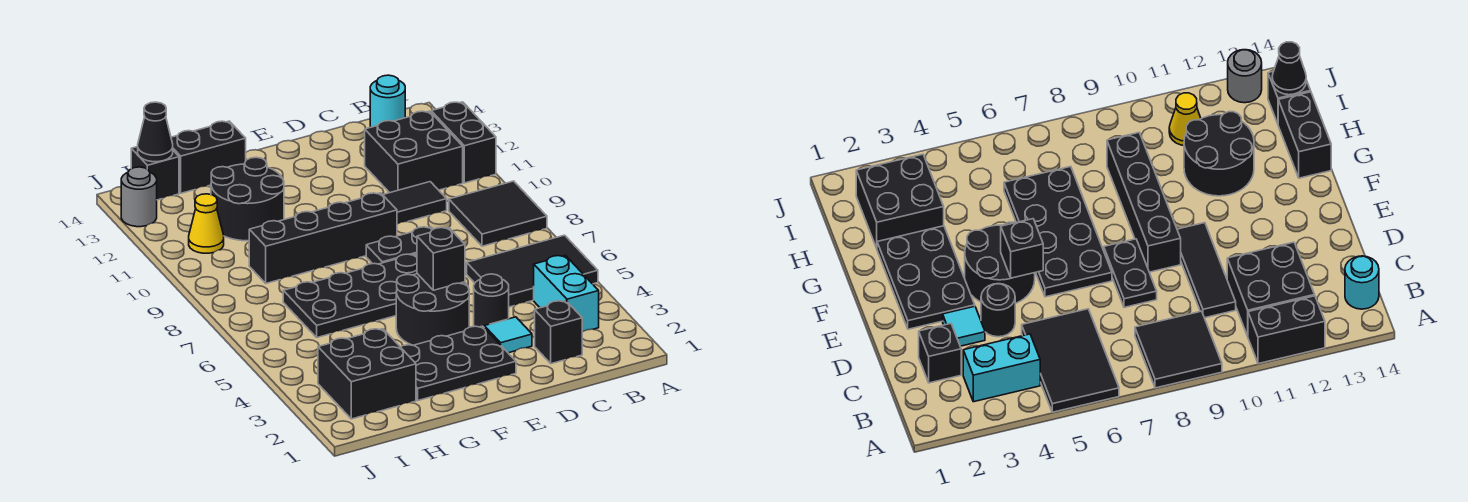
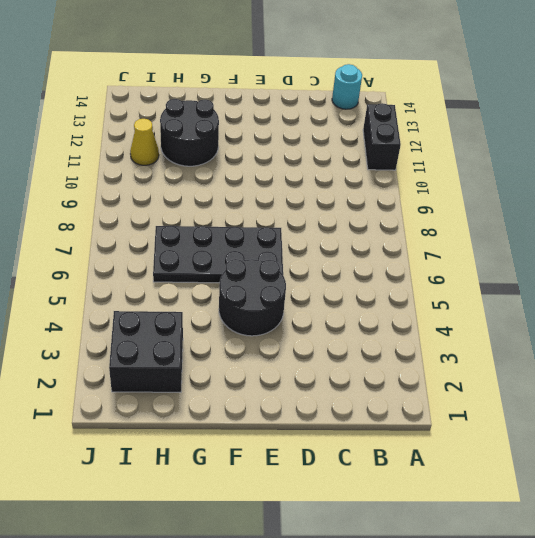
none -> black 2x3 tile [467,235,598,307]
none -> black 2x2 tile [449,181,547,246]
none -> cyan 1x2 brick [534,255,599,332]

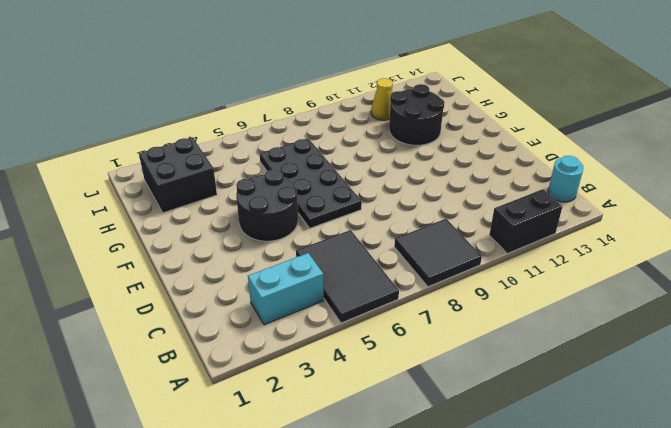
none -> black 2x2 brick [365,111,463,193]
none -> black 1x1 brick [535,301,582,364]
none -> black 1x3 tile [383,182,447,224]

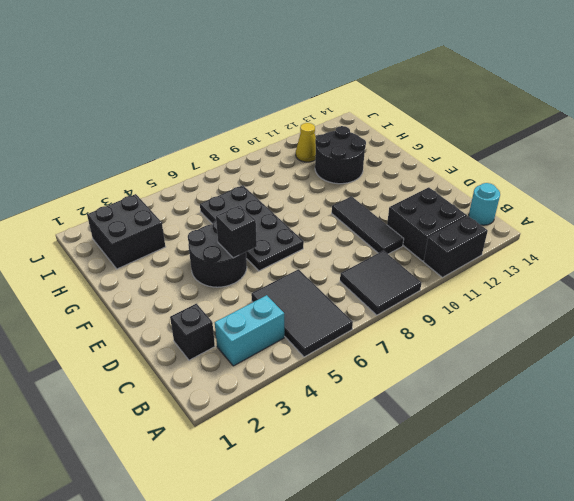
none -> cyan 1x1 tile [484,317,532,353]
none -> black 1x1 round brick [474,274,509,327]
none -> black 1x2 plate [366,227,433,264]

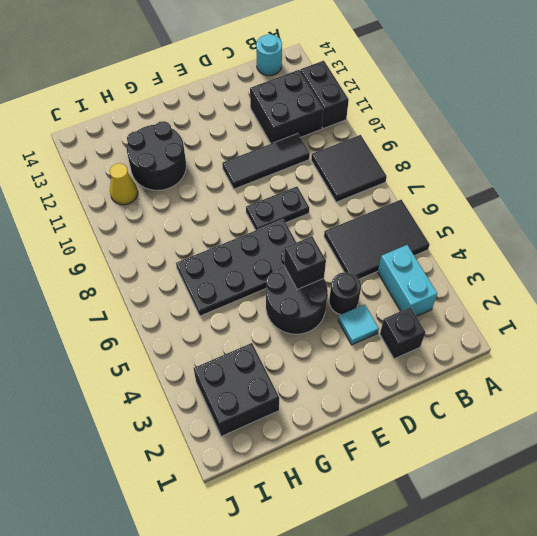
none -> black 2x3 plate [401,326,516,400]
none -> black 1x4 brick [249,193,397,283]
none -> black 1x2 brick [171,121,246,193]

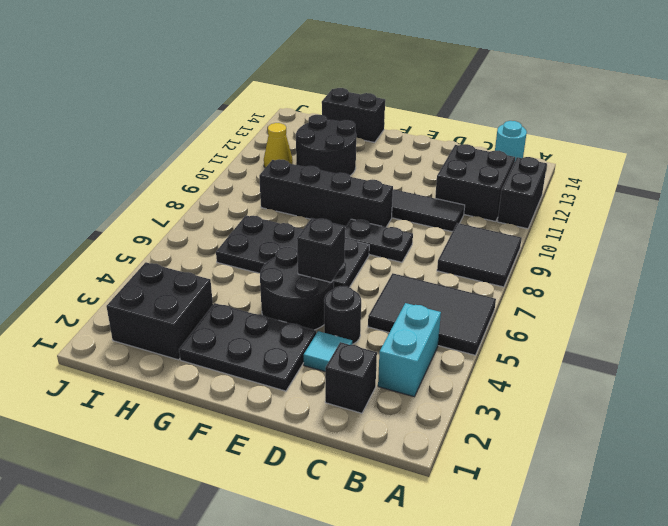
none -> black 1x1 brick [131,147,179,200]
none -> grey 1x1 round brick [121,167,157,227]
none -> black 1x1 cone [138,102,173,162]

